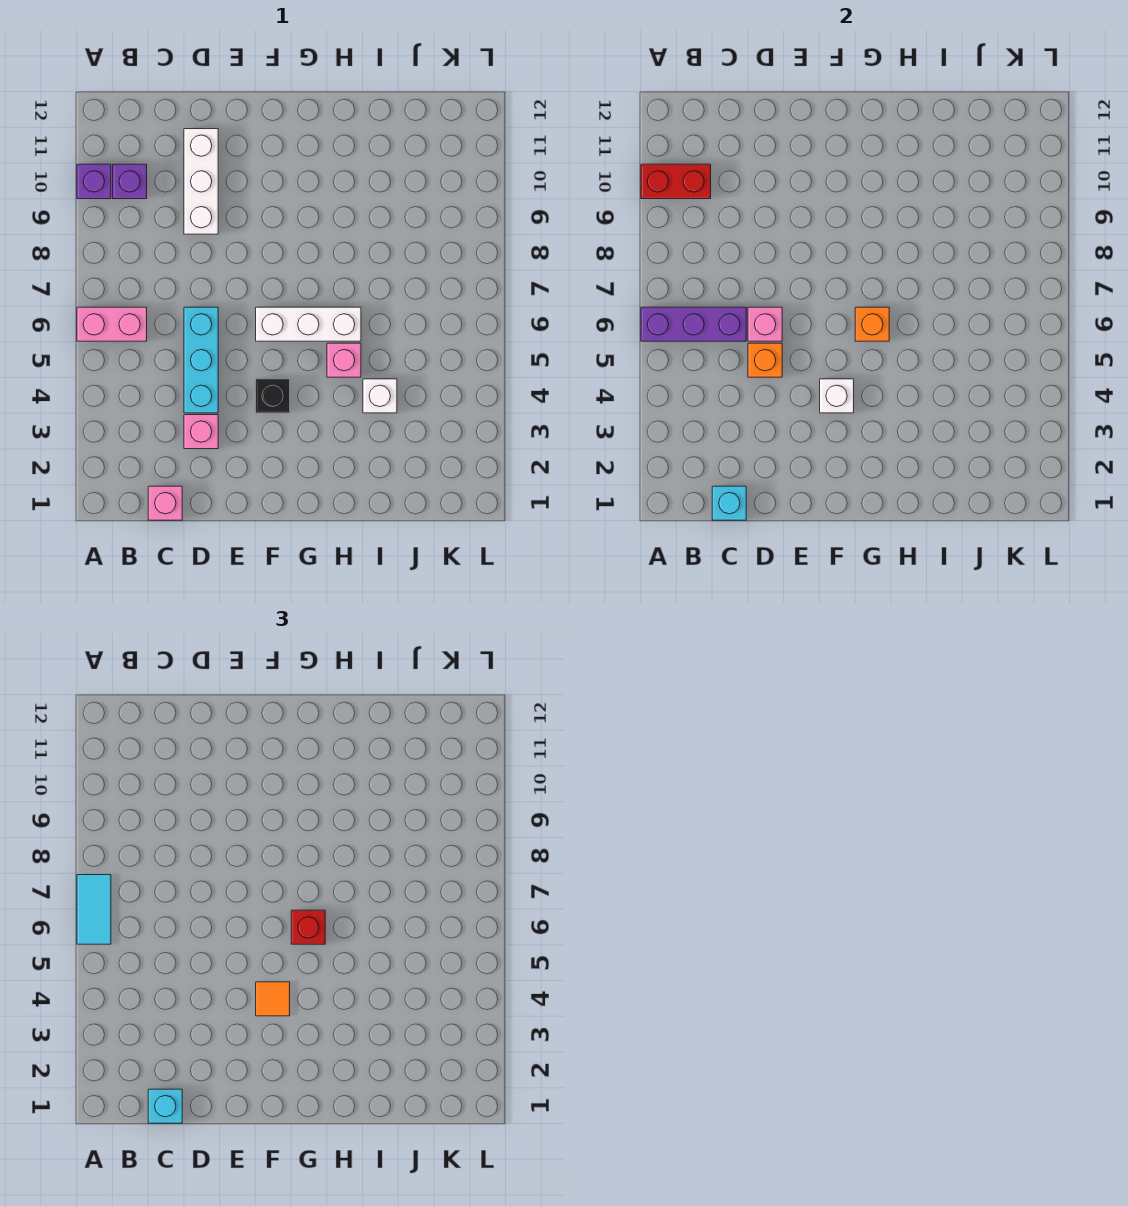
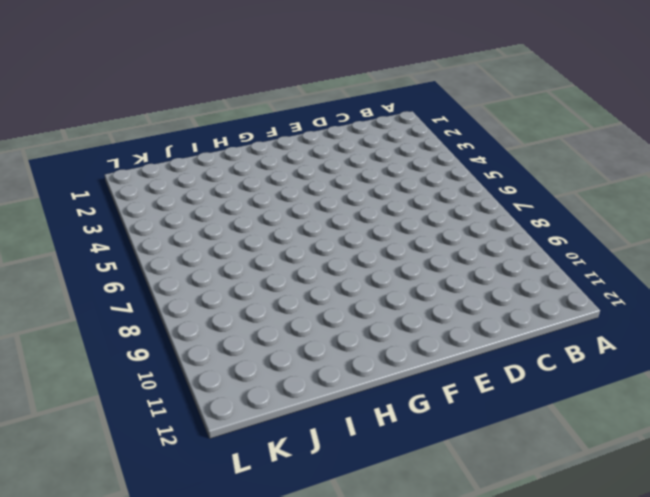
none -> pink 1x2 brick [77,307,147,341]
none -> purple 1x1 brick [77,164,111,199]
none -> purple 1x1 brick [113,164,147,199]

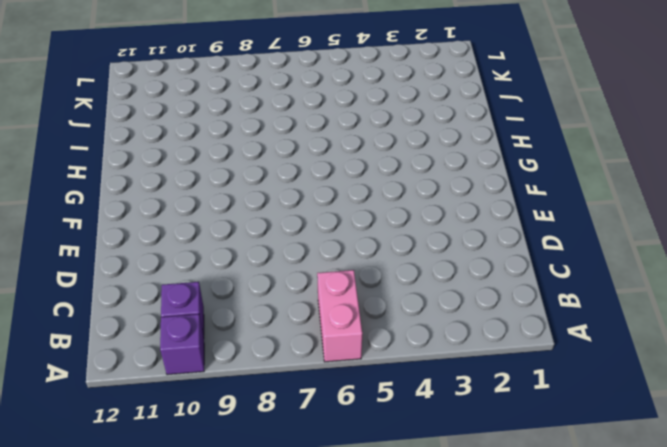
none -> pink 1x1 brick [148,486,182,520]
none -> pink 1x1 brick [184,415,218,449]
none -> cyan 1x3 brick [184,307,218,413]

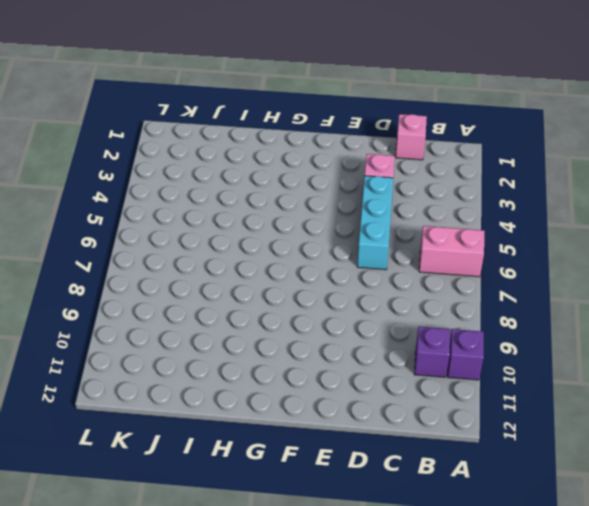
none -> white 1x3 brick [184,129,218,234]
none -> black 1x1 brick [256,379,290,413]
none -> white 1x3 brick [256,307,361,341]

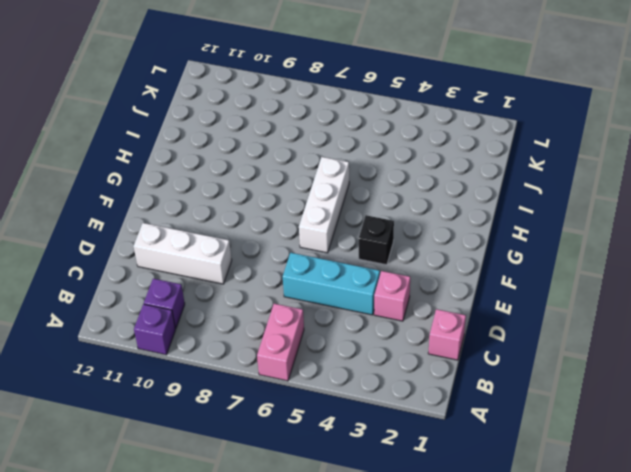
none -> pink 1x1 brick [327,343,361,377]
none -> white 1x1 brick [363,379,397,413]
none -> purple 1x3 brick [641,307,746,341]

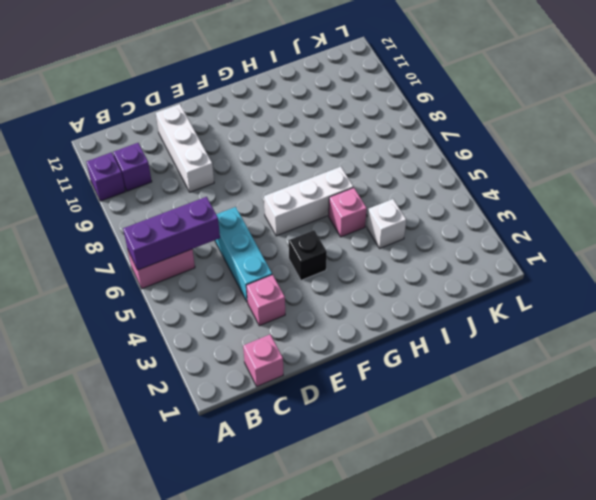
none -> red 1x2 brick [641,164,711,199]
none -> cyan 1x1 brick [712,486,746,520]
none -> orange 1x1 brick [748,343,782,377]

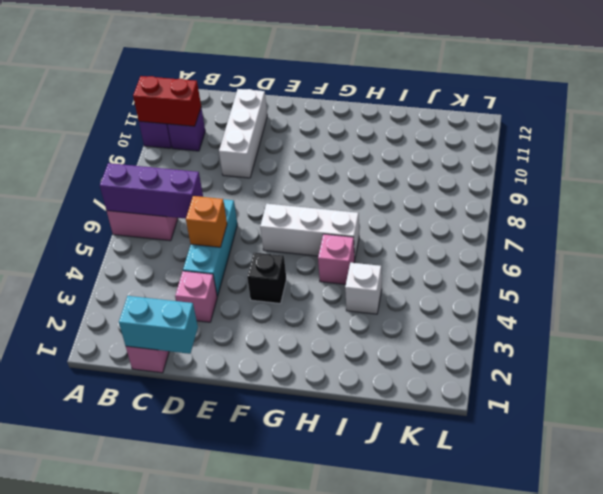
cyan 1x2 brick [119,296,198,354] -> cyan 1x1 brick [712,486,746,520]
none -> pink 1x1 brick [748,307,782,341]
none -> white 1x1 brick [820,379,854,413]
none -> orange 1x1 brick [855,307,889,341]

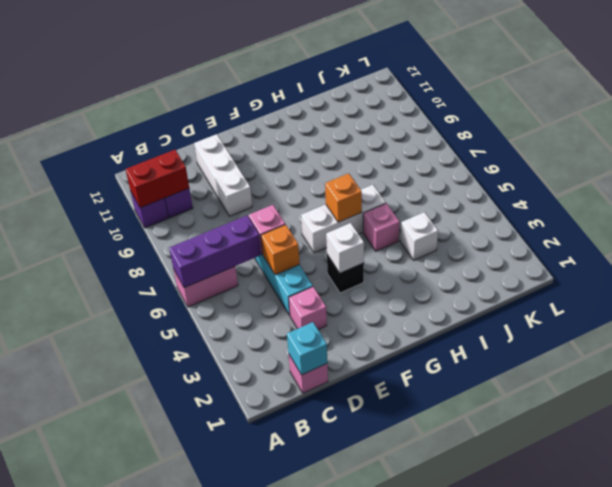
none -> cyan 1x2 tile [77,875,111,944]
none -> cyan 1x1 brick [148,1089,182,1123]
none -> orange 1x1 tile [256,982,290,1016]

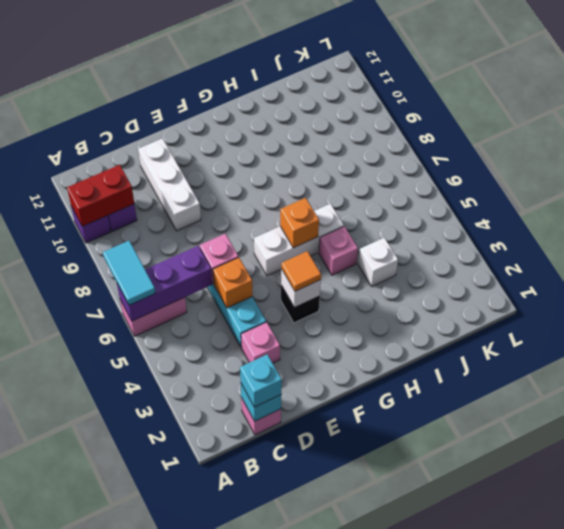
none -> red 1x1 brick [291,910,325,944]

